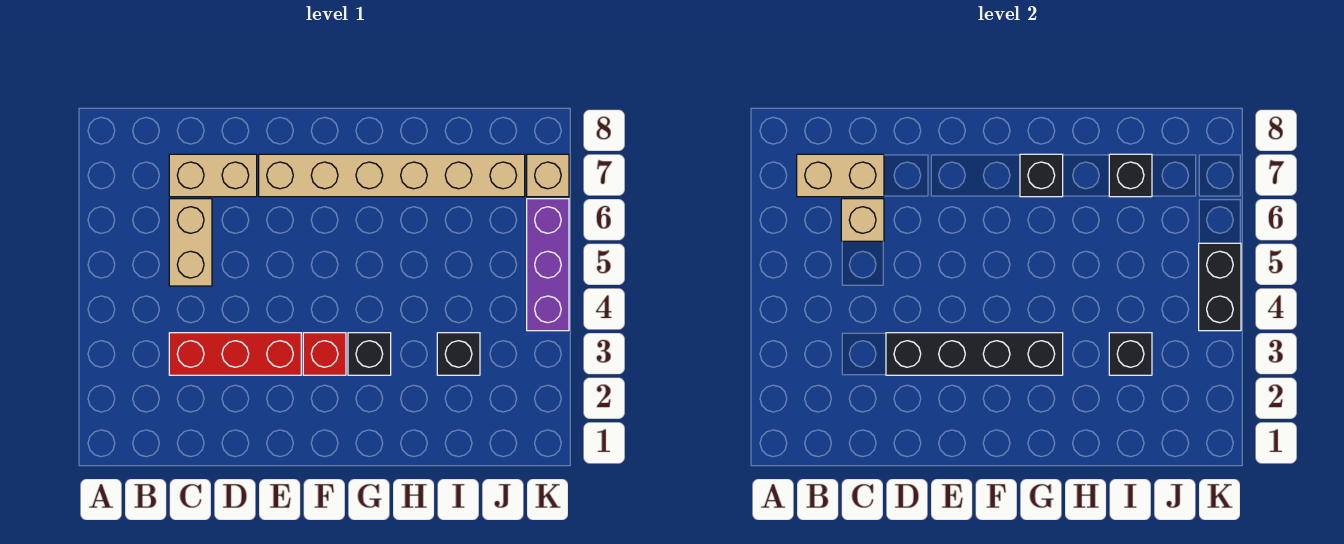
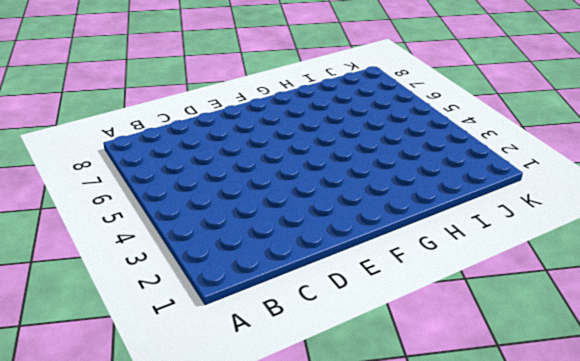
none -> red 1x3 brick [169,333,301,375]
none -> tan 1x2 brick [169,199,212,286]
none -> tan 1x2 brick [169,154,257,197]

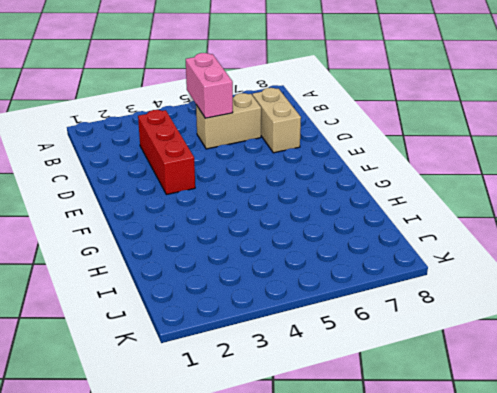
pink 1x2 brick [186,53,233,118] -> none
none -> tan 1x6 brick [259,154,525,197]
none -> red 1x1 brick [303,333,346,375]
none -> black 1x1 brick [348,333,391,375]

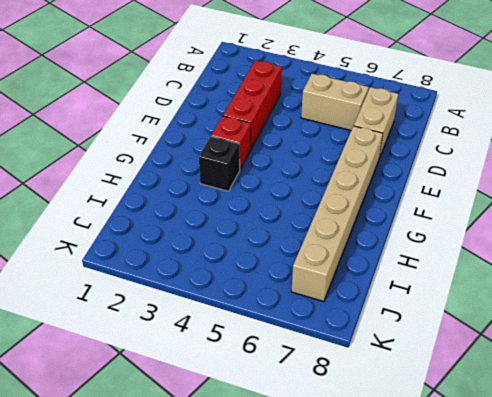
none -> black 1x1 brick [437,333,480,375]
none -> purple 1x3 brick [527,199,569,331]
none -> tan 1x1 brick [527,154,569,197]

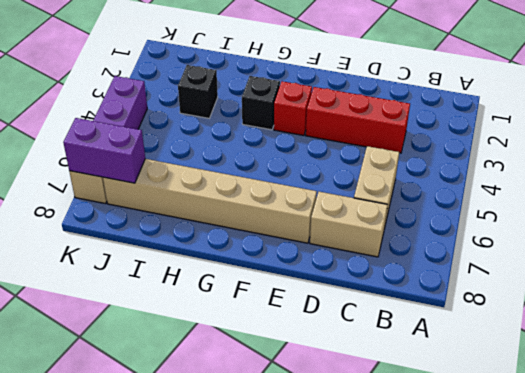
purple 1x2 brick [63,118,145,183] -> none
none -> tan 1x2 brick [797,154,884,197]
none -> tan 1x1 brick [841,199,884,241]
none -> black 1x4 brick [886,333,1063,375]

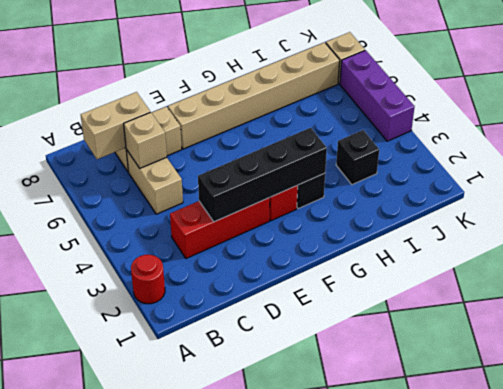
red 1x1 round brick [131,255,165,304] -> none
none -> black 1x1 brick [1020,154,1063,197]
none -> black 1x1 brick [1109,333,1152,375]
none -> black 1x1 brick [1109,154,1152,197]

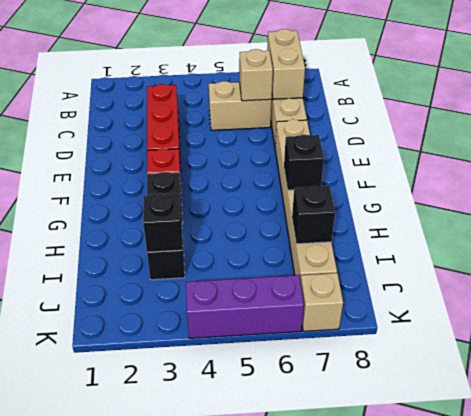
none -> black 1x4 brick [886,333,1063,375]
none -> black 1x2 brick [1199,243,1241,331]

